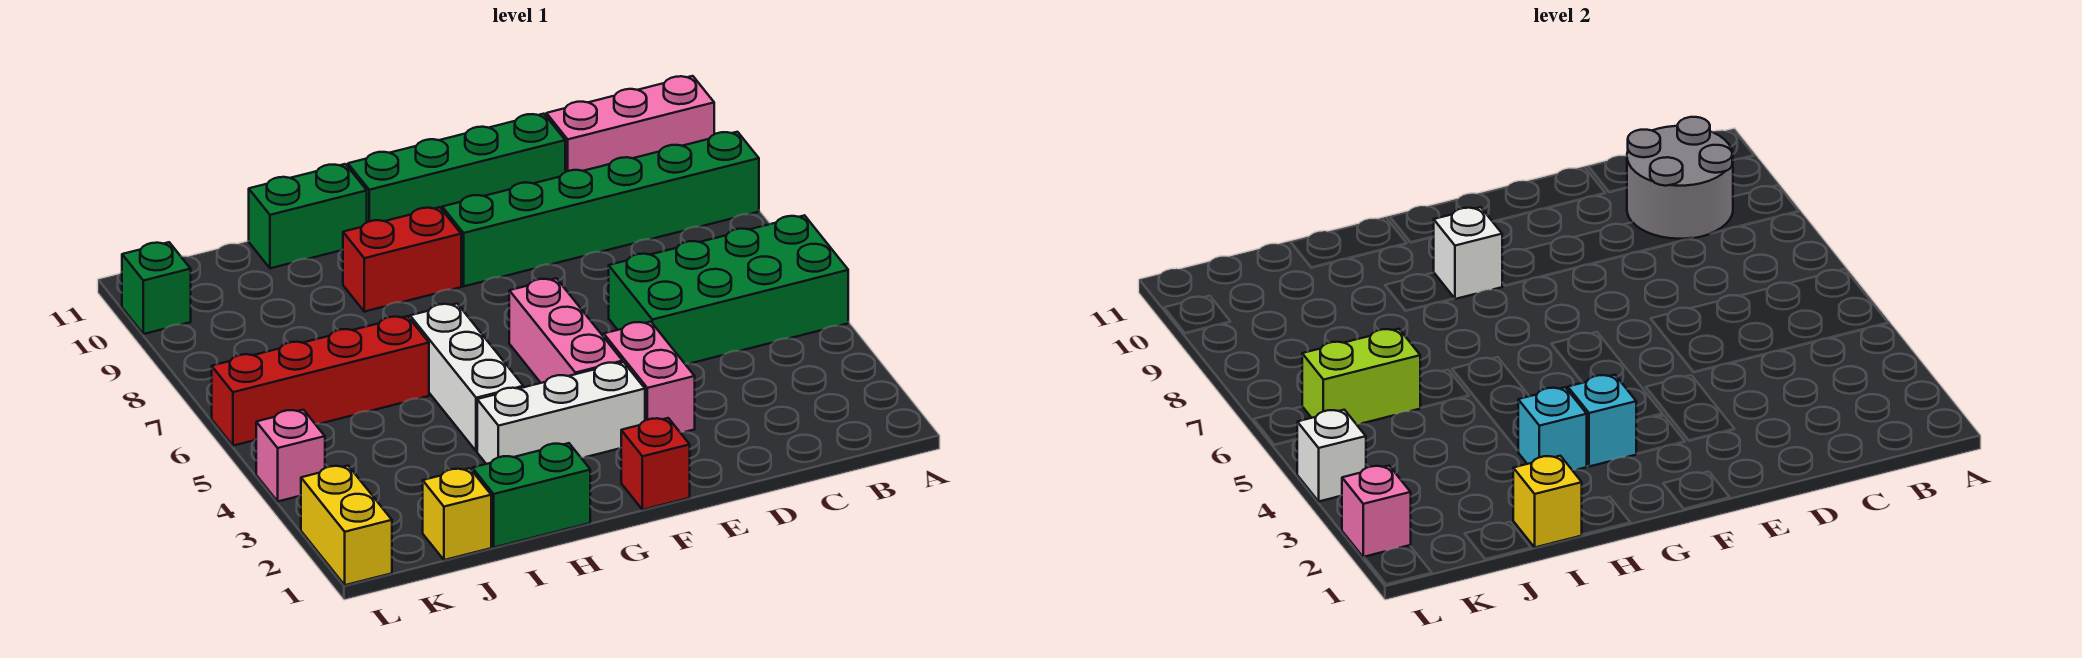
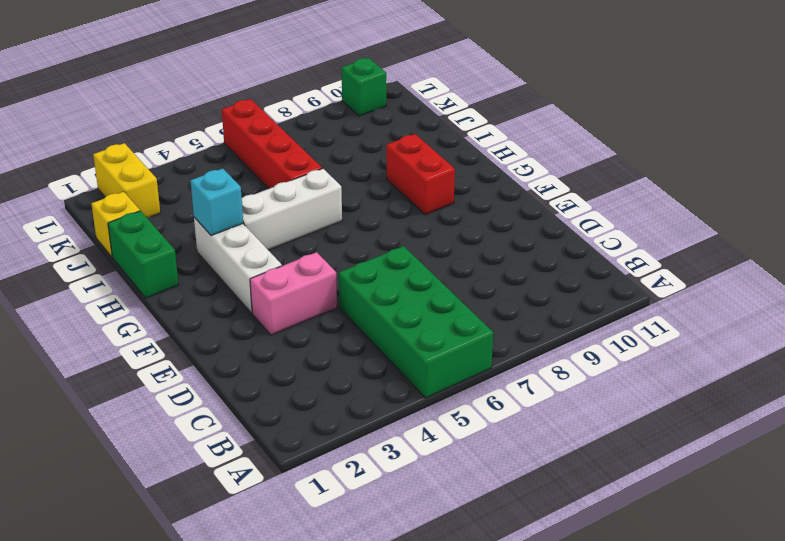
yellow 1x2 brick [93,143,160,218] -> yellow 1x2 brick turned to [301,466,392,585]
none -> green 1x6 brick [442,132,759,286]
none -> pink 1x3 brick [546,76,714,172]
none -> green 1x4 brick [348,114,565,222]

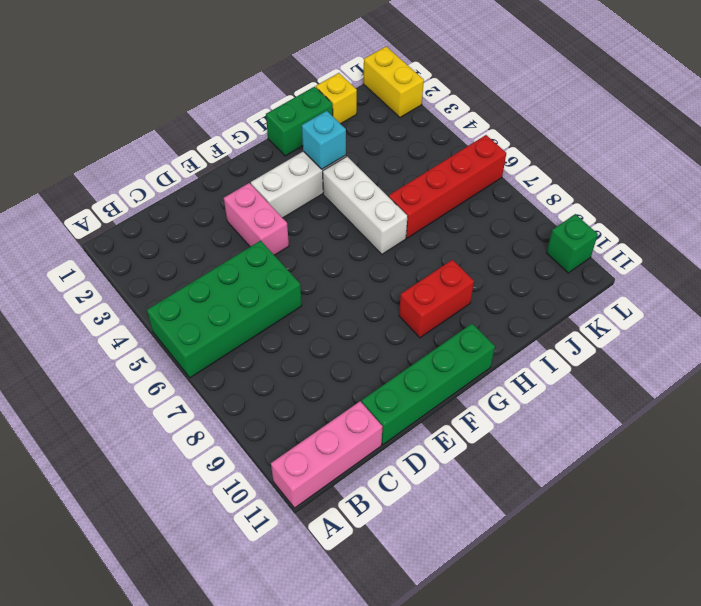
none -> green 1x6 brick [442,132,759,286]
none -> red 1x1 brick [621,418,690,510]
none -> pink 1x3 brick [509,278,623,383]

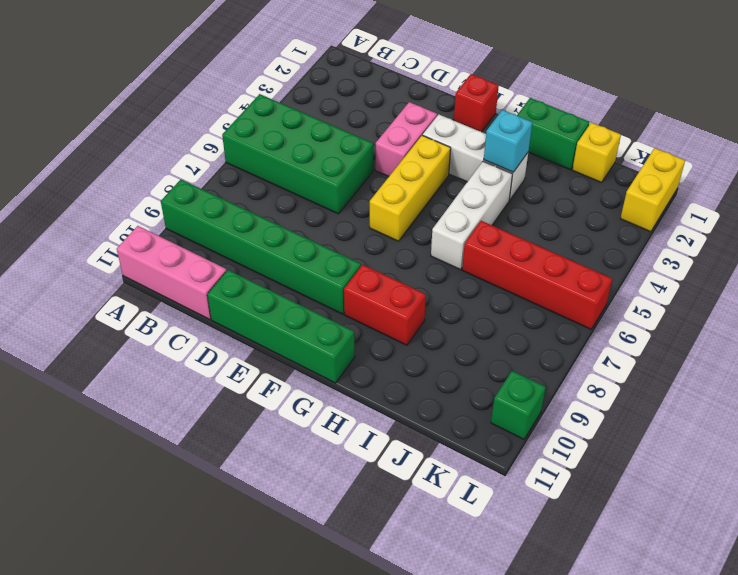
yellow 1x3 brick [370,135,451,241] -> pink 1x3 brick [509,278,623,383]
none -> green 1x2 brick [249,164,367,268]
none -> pink 1x1 brick [256,410,325,501]
none -> grey 2x2 round brick [1627,117,1733,239]

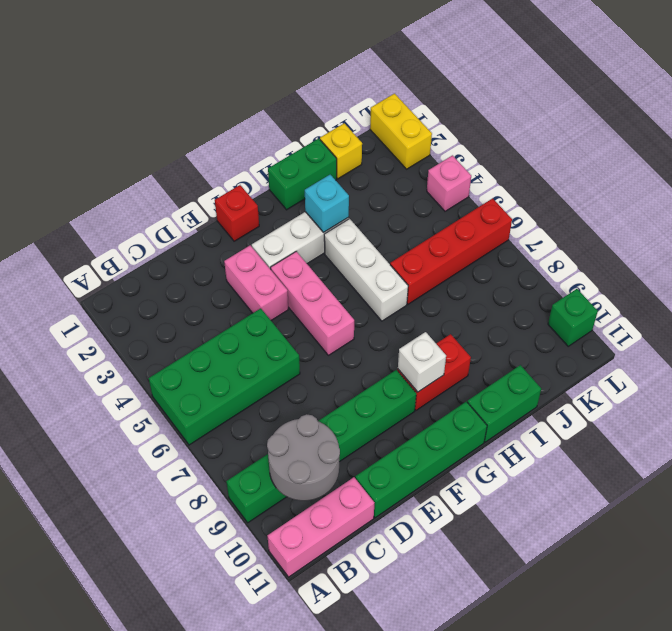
none -> cyan 1x1 brick [1568,375,1636,467]
none -> yellow 1x1 brick [1513,456,1582,547]
none -> lime 1x2 brick [1302,329,1420,424]

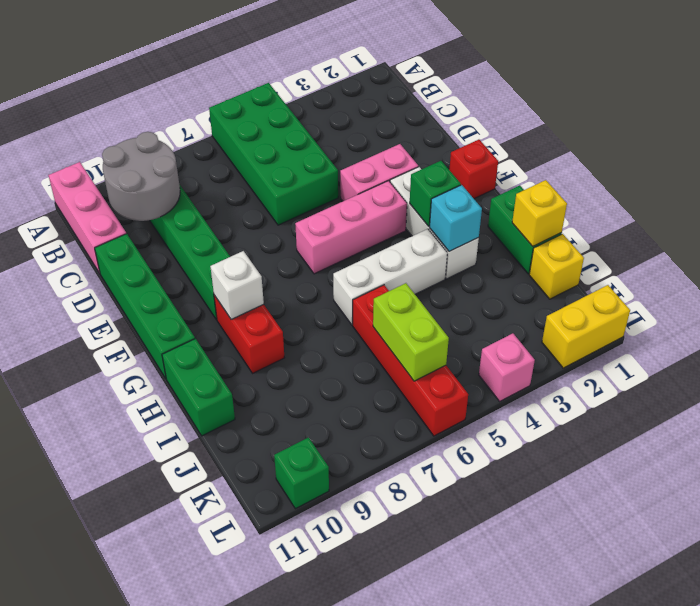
green 1x1 brick [410,161,461,226] -> cyan 1x1 brick [1568,375,1636,467]
none -> pink 1x1 brick [1342,466,1411,557]
none -> white 1x1 brick [1297,410,1366,501]

